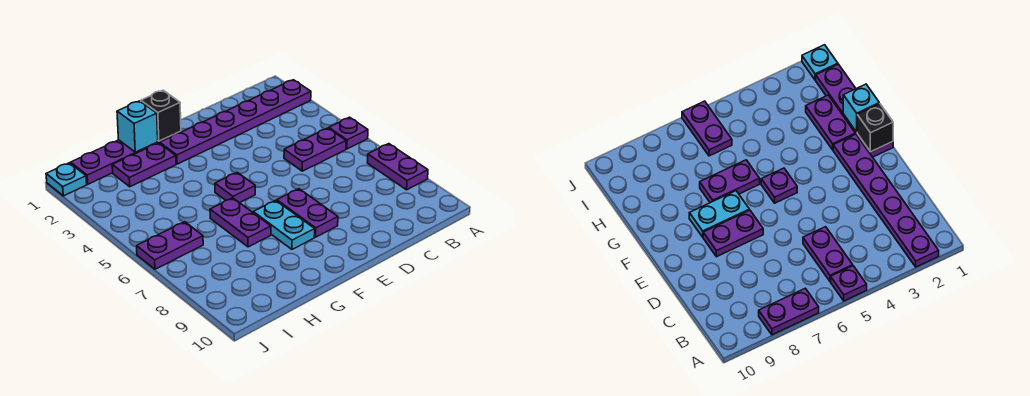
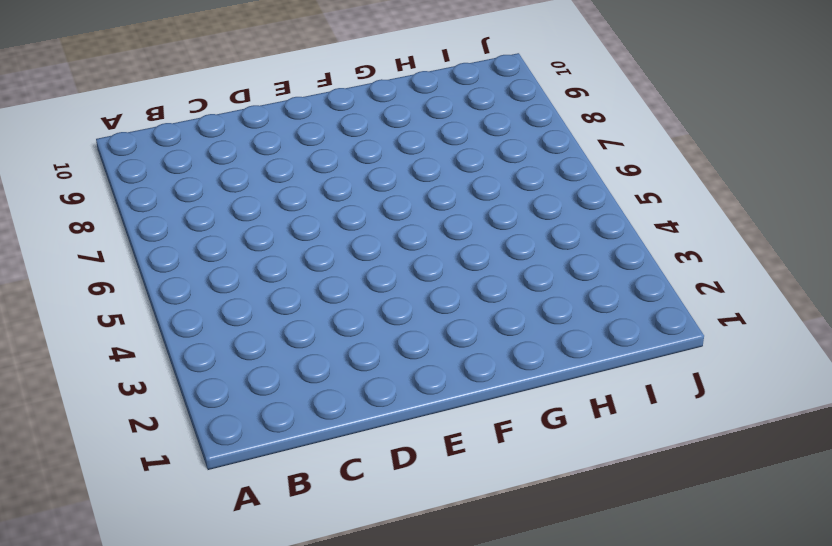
none -> purple 1x6 plate [160,80,311,164]
none -> purple 1x1 plate [329,117,368,149]
none -> purple 1x2 plate [367,144,428,190]

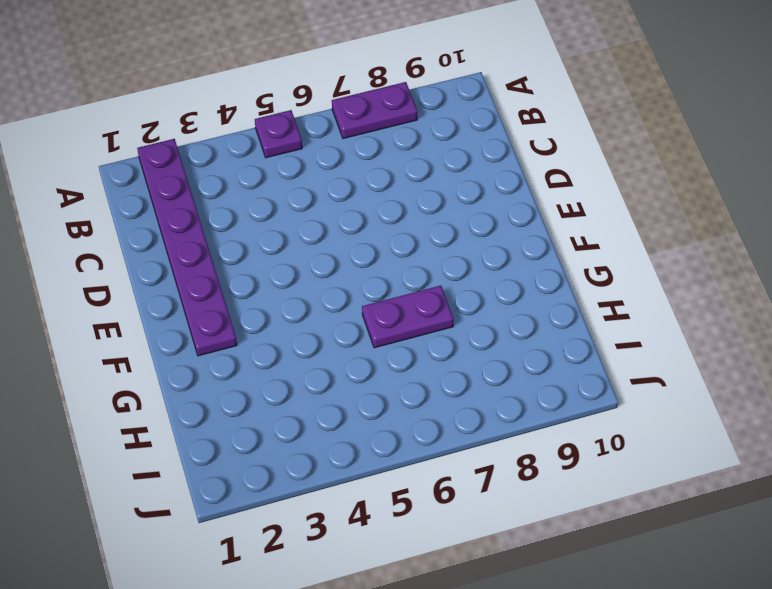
none -> purple 1x2 plate [284,128,346,171]
none -> purple 1x2 plate [277,189,338,237]
none -> purple 1x4 plate [71,131,181,184]

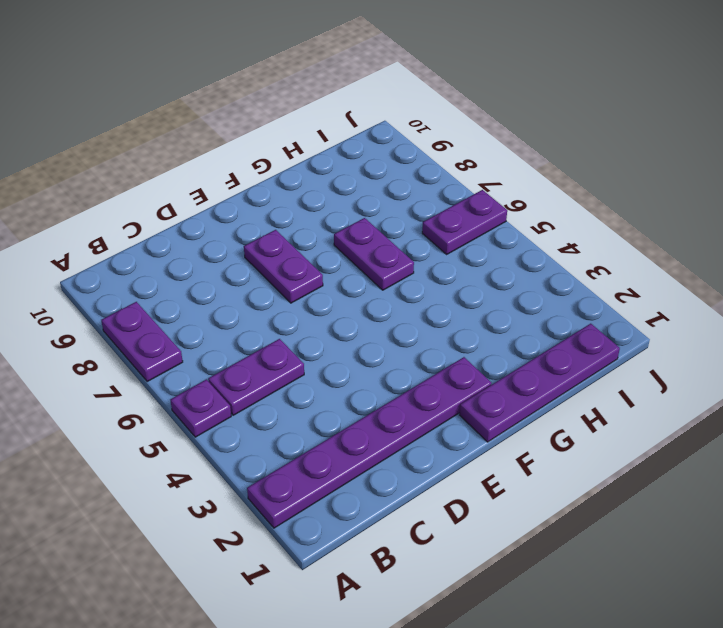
none -> purple 1x1 plate [215,172,255,203]
none -> cyan 1x2 plate [253,200,315,249]
none -> purple 1x2 plate [112,143,176,187]

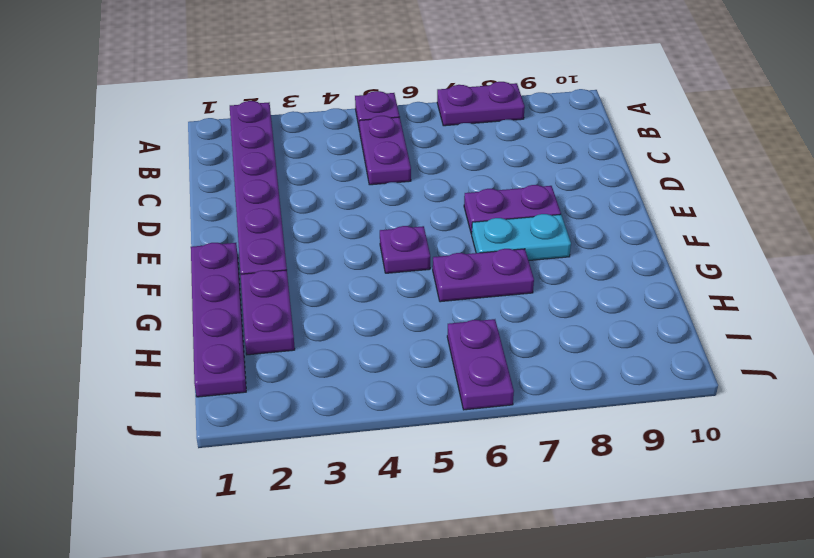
none -> cyan 1x1 plate [46,163,87,196]
none -> black 1x1 brick [141,90,181,141]
none -> cyan 1x1 brick [117,101,158,152]

